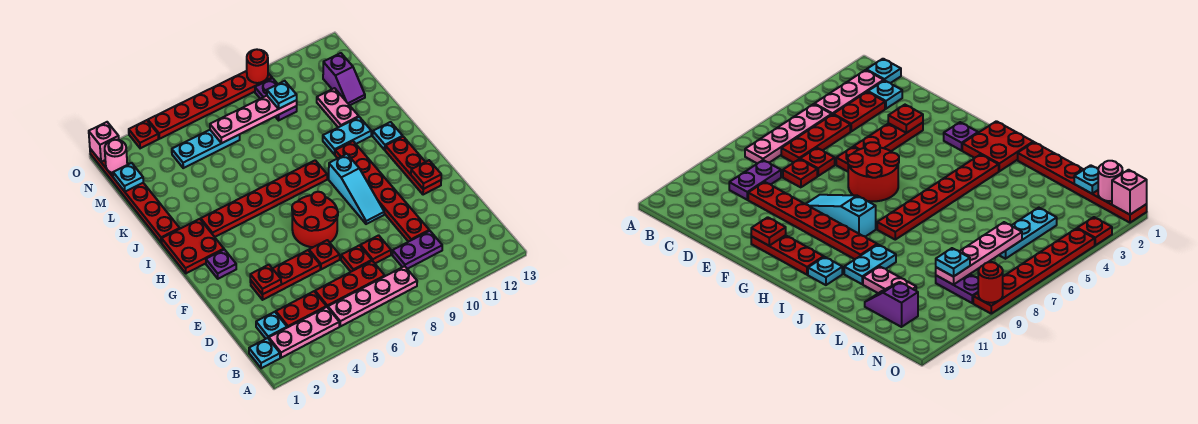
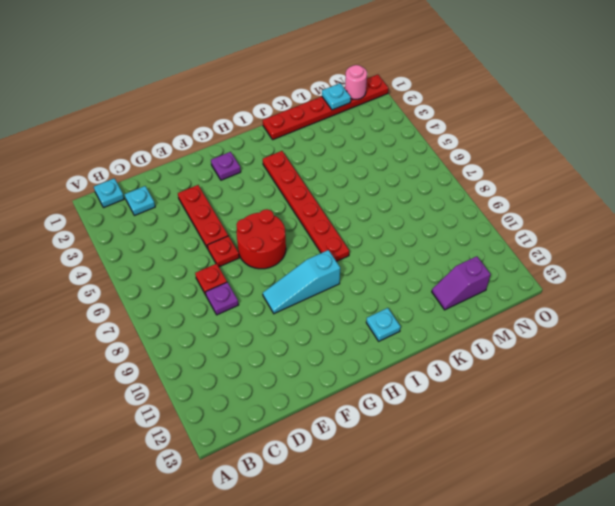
purple 1x1 plate [206,282,238,315] -> red 1x1 plate [360,235,391,263]
none -> pink 1x3 plate [268,307,339,358]
none -> pink 1x4 plate [328,266,417,326]
none -> red 1x2 plate [276,291,326,328]
none -> red 1x3 plate [315,261,385,307]

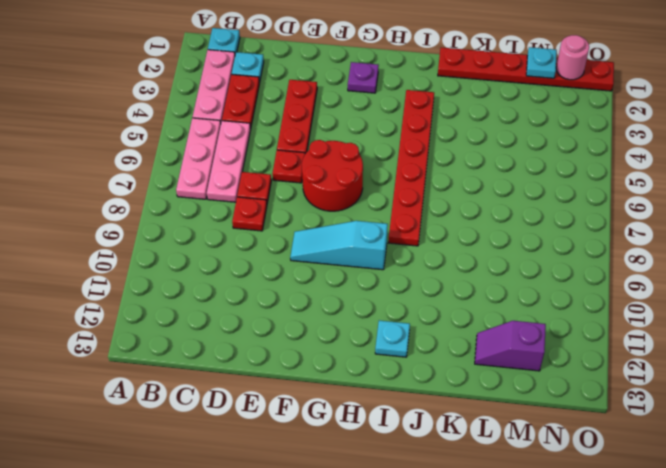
pink 1x3 plate [176,118,221,199] -> pink 1x4 plate [328,266,417,326]
pink 1x3 plate [207,121,251,202] -> red 1x3 plate [315,261,385,307]
none -> purple 1x2 plate [392,231,442,269]
none -> red 1x6 plate [335,141,429,242]
none -> red 1x3 plate [385,137,441,195]
none -> red 2x2 plate [162,219,224,273]

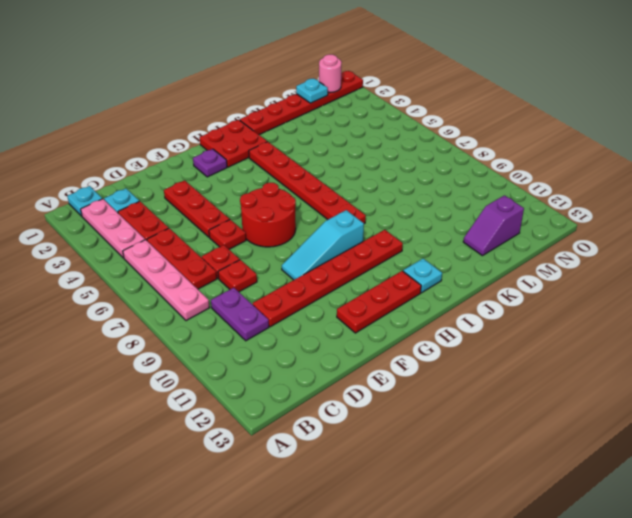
none -> cyan 1x2 plate [323,117,371,155]
none -> pink 1x2 plate [317,88,359,127]
none -> cyan 1x3 plate [172,130,240,168]
none -> purple 1x2 plate [255,78,297,120]

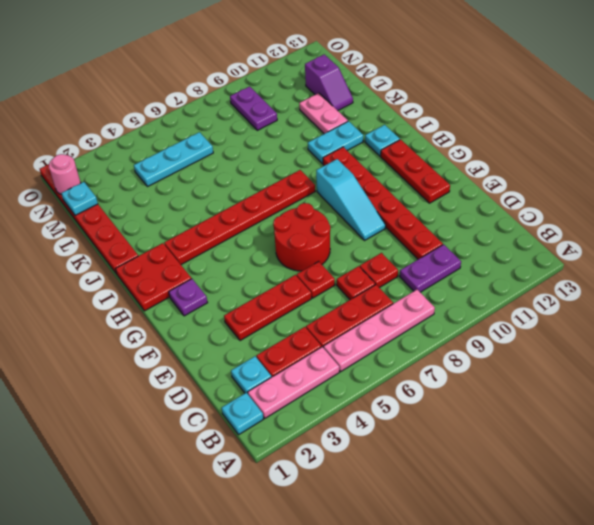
none -> red 1x1 plate [129,120,158,148]
none -> red 1x6 plate [148,71,272,139]
none -> red 1x1 plate [250,265,281,294]
none -> red 1x1 plate [411,160,441,189]

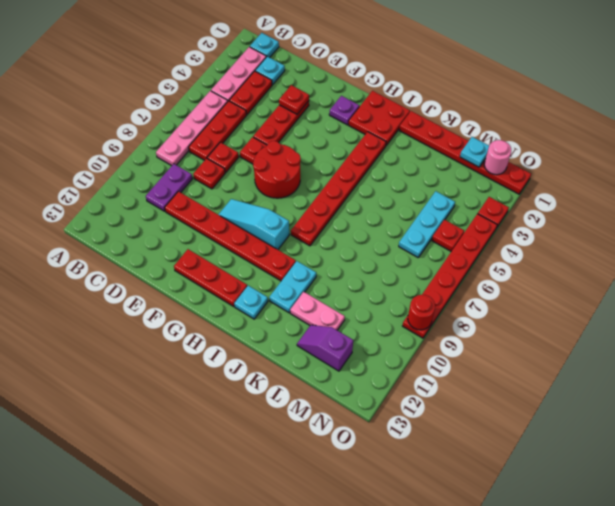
red 1x1 plate [432,220,464,251] -> red 1x1 plate moved to [411,160,441,189]
none -> purple 1x2 plate [255,78,297,120]
none -> pink 1x4 plate [210,96,297,143]
none -> pink 1x1 brick [89,122,119,162]
none -> cyan 1x1 plate [267,81,297,109]

